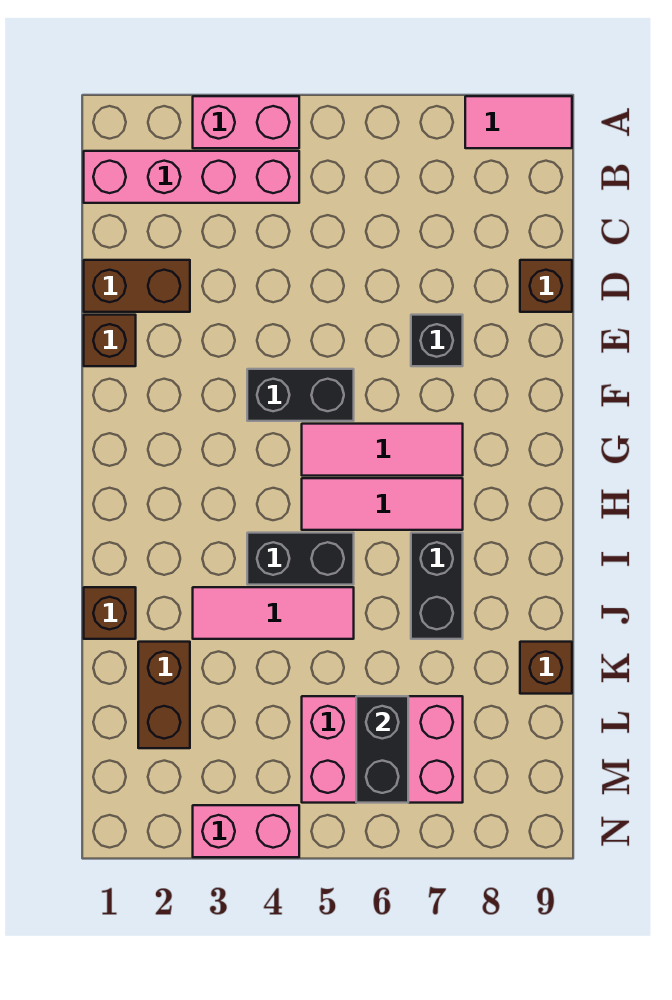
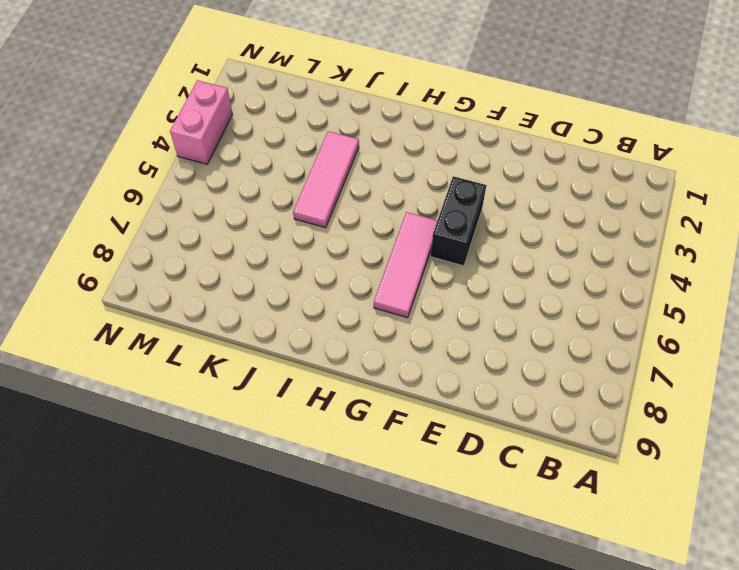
none -> pink 1x2 brick [193,96,299,148]
none -> pink 1x2 tile [465,96,572,148]
none -> pink 1x4 brick [84,151,299,203]

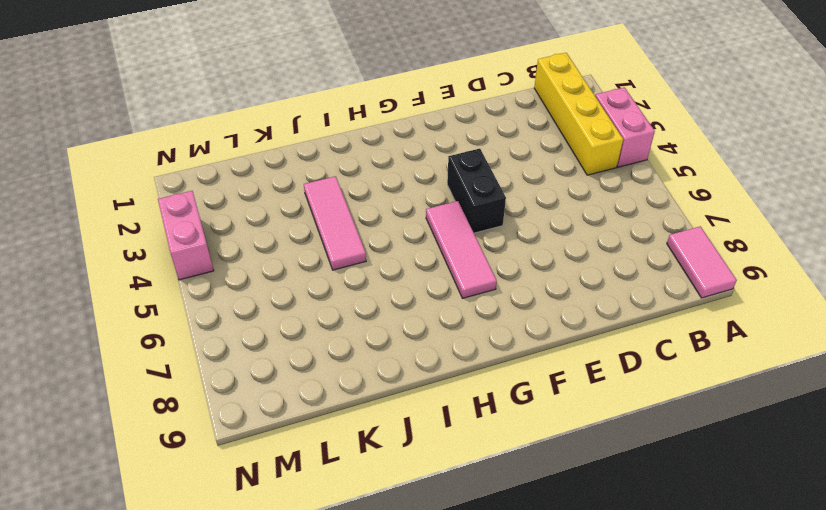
yellow 1x4 brick [534,53,623,175] -> pink 1x4 brick [84,151,299,203]
none -> brown 1x2 brick [84,260,190,312]
none -> brown 1x1 brick [520,260,572,312]
none -> brown 1x1 brick [84,315,136,366]

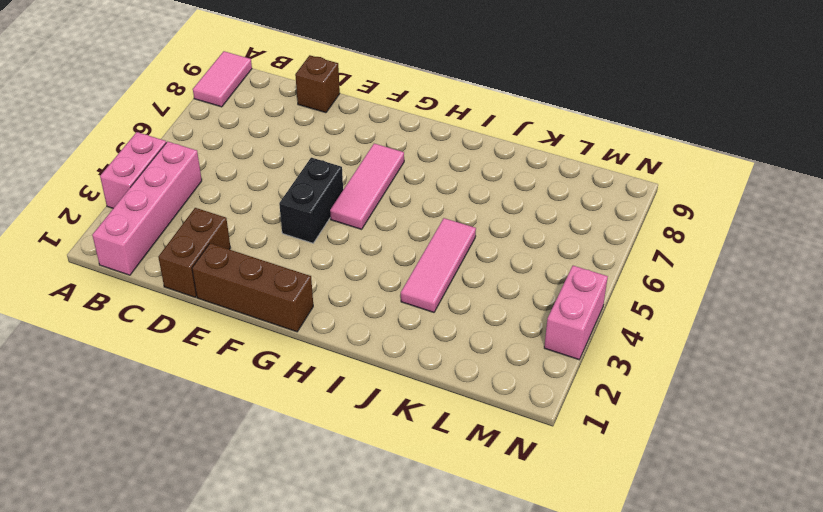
brown 1x3 brick [192,243,313,332] -> brown 1x1 brick [84,315,136,366]
none -> black 1x1 brick [411,315,463,366]
none -> pink 1x3 tile [302,478,463,530]
none -> black 1x2 brick [247,533,354,585]

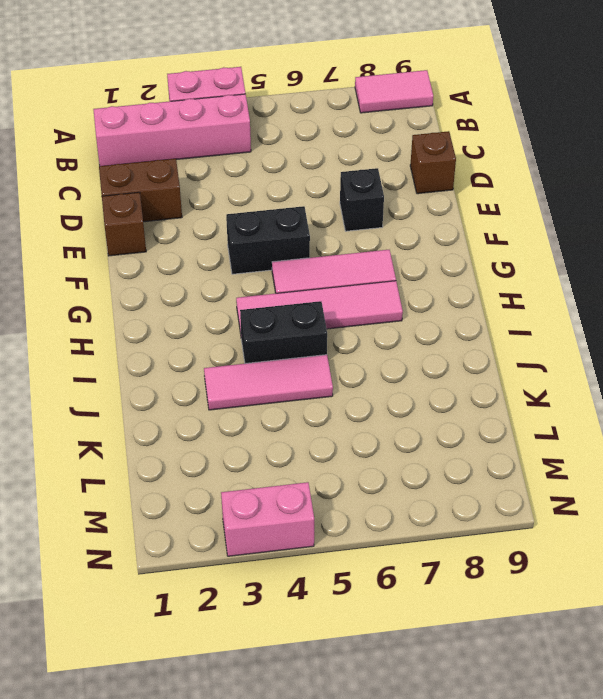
pink 1x4 tile [236,281,403,334] -> pink 1x3 tile [302,478,463,530]
none -> black 1x2 brick [411,533,463,639]
none -> brown 1x1 brick [84,587,136,639]
none -> brown 1x2 brick [138,642,190,748]

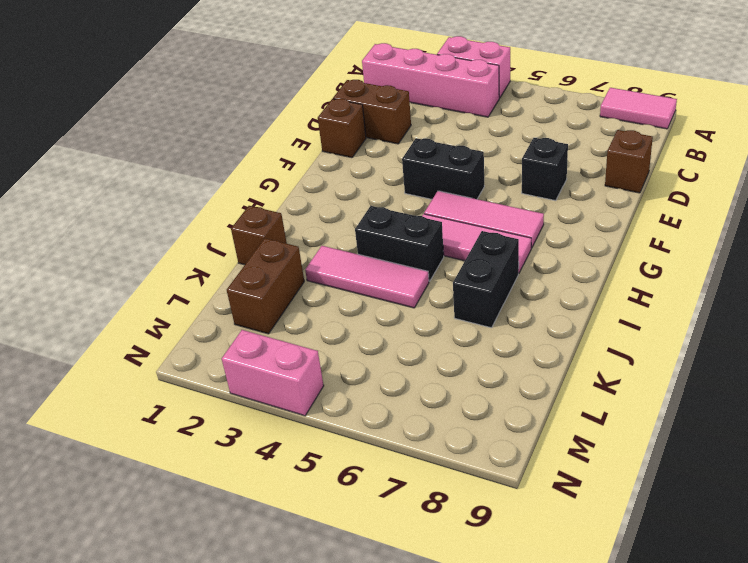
none -> brown 1x1 brick [520,642,572,694]
none -> pink 2x3 brick [302,696,463,803]
none -> black 1x2 brick [356,696,408,803]

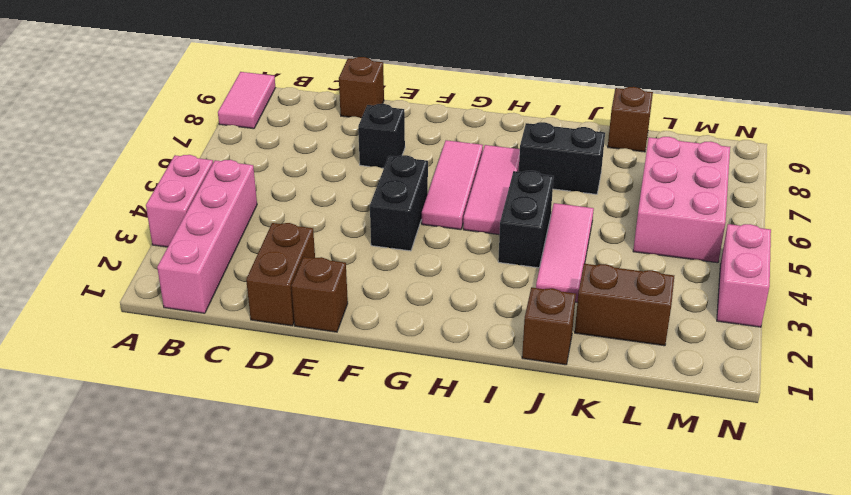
none -> black 1x2 brick [356,696,408,803]

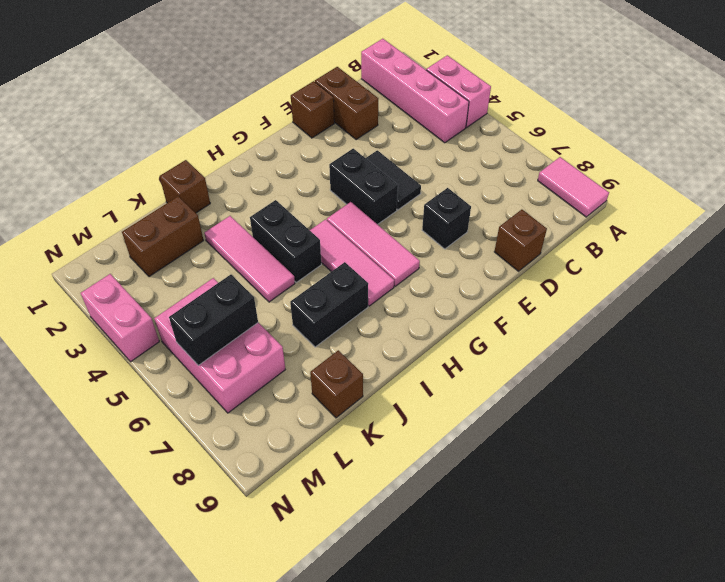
black 1x2 tile [366,150,421,210] -> none

